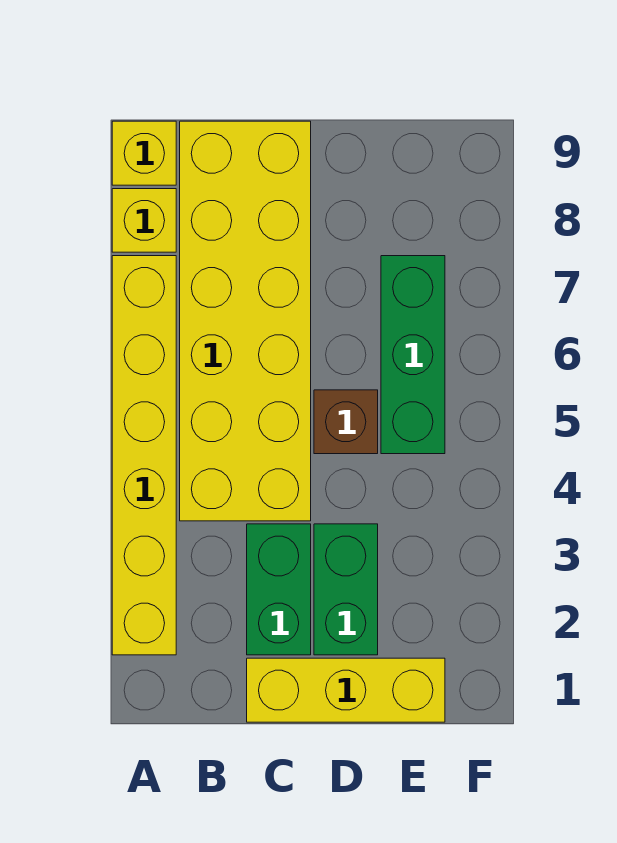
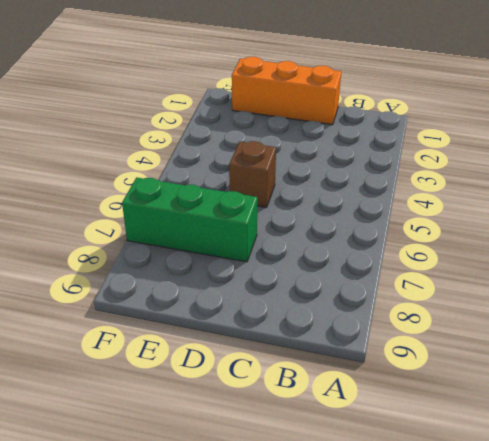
orange 1x3 brick [232,57,341,125] -> yellow 1x3 brick [247,658,445,722]
green 1x3 brick [122,178,257,262] -> green 1x3 brick turned to [381,256,445,454]
none -> yellow 1x6 brick [112,256,176,655]
none -> yellow 1x1 brick [112,189,176,252]

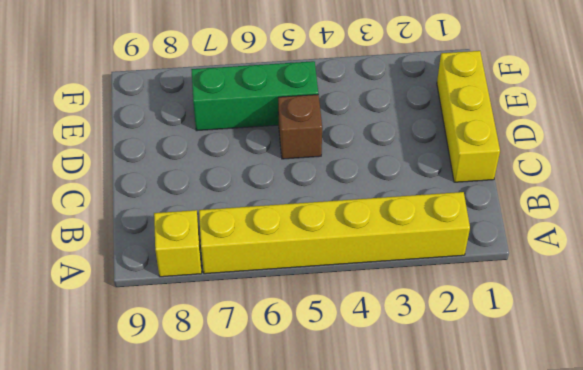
none -> yellow 1x1 brick [112,121,176,185]
none -> yellow 2x6 brick [180,121,311,521]

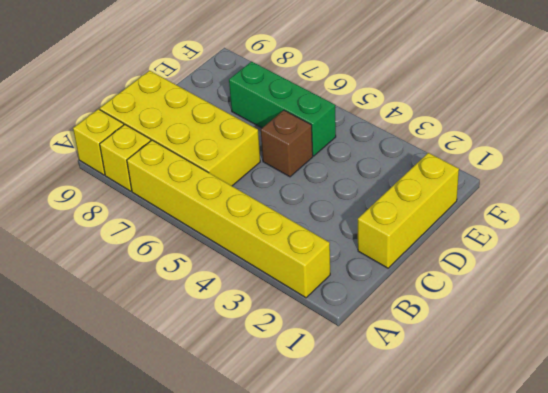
yellow 2x4 brick [100,71,260,186] -> yellow 2x6 brick [180,121,311,521]
none -> green 1x2 brick [247,524,311,655]
none -> green 1x2 brick [314,524,378,655]

